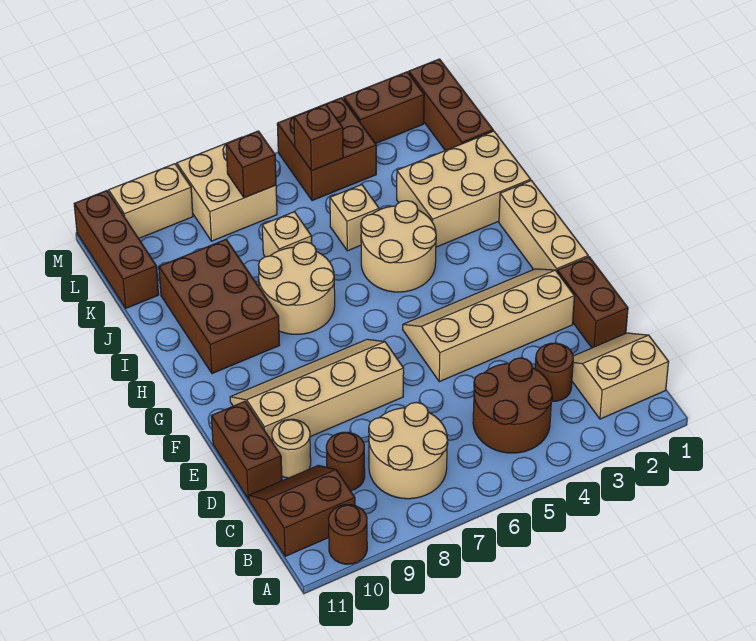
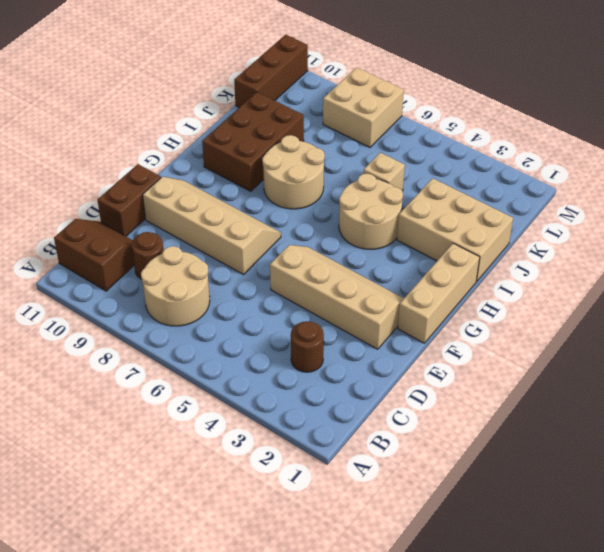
none -> brown 1x1 round brick [328,505,367,564]
none -> tan 2x2 slope [572,333,669,419]
none -> brown 2x2 round brick [473,358,552,453]

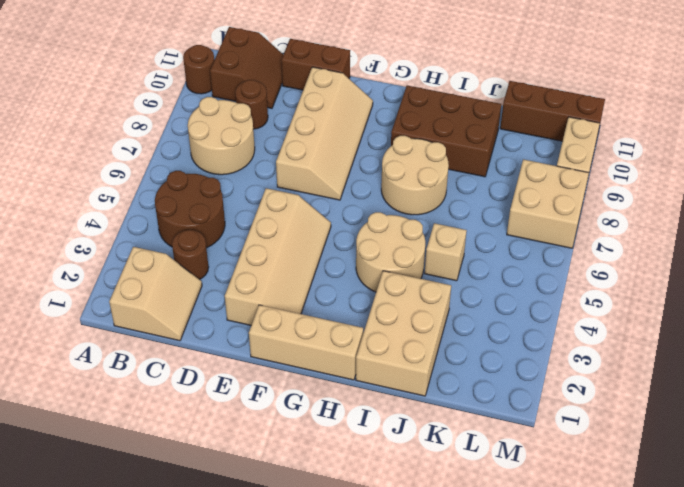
none -> brown 1x2 brick [557,257,628,348]
none -> tan 1x1 round brick [272,419,311,478]
none -> tan 1x1 brick [262,212,312,257]

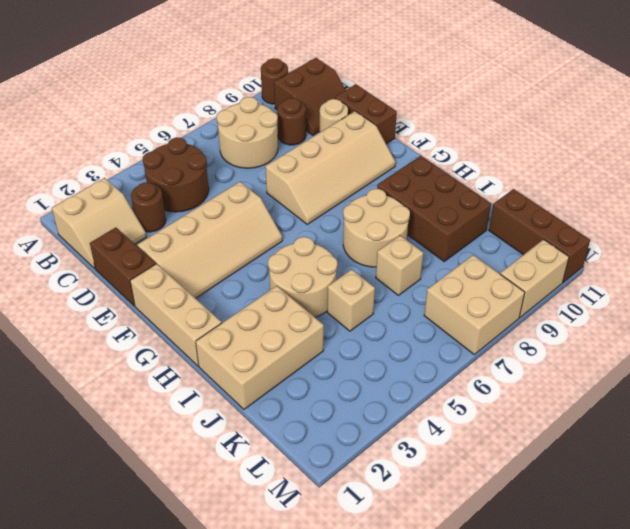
none -> brown 1x3 brick [409,59,493,151]
none -> brown 2x2 brick [277,98,376,201]
none -> brown 1x2 brick [344,72,424,144]

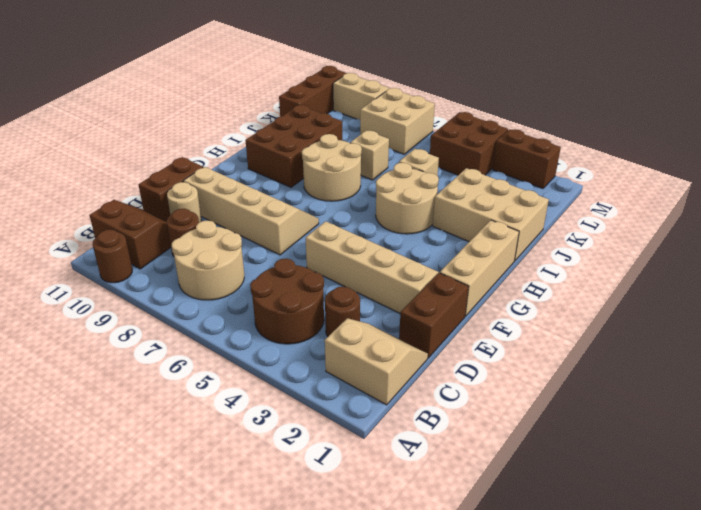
none -> brown 1x3 brick [409,59,493,151]
none -> brown 1x1 brick [294,104,343,171]
none -> brown 1x1 brick [226,131,276,198]

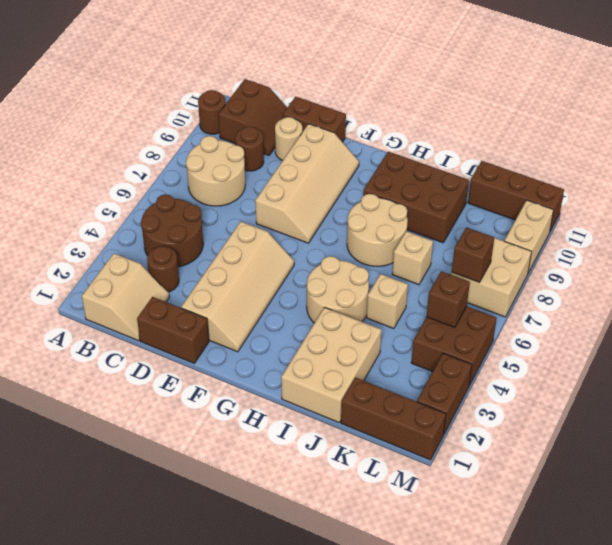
none -> tan 1x3 brick [499,181,588,272]

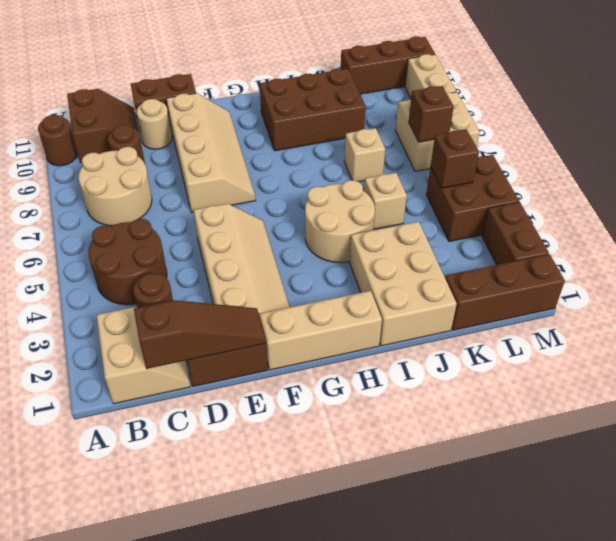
brown 1x3 slope [134,300,266,369] -> none
none -> tan 2x2 round brick [258,242,335,334]

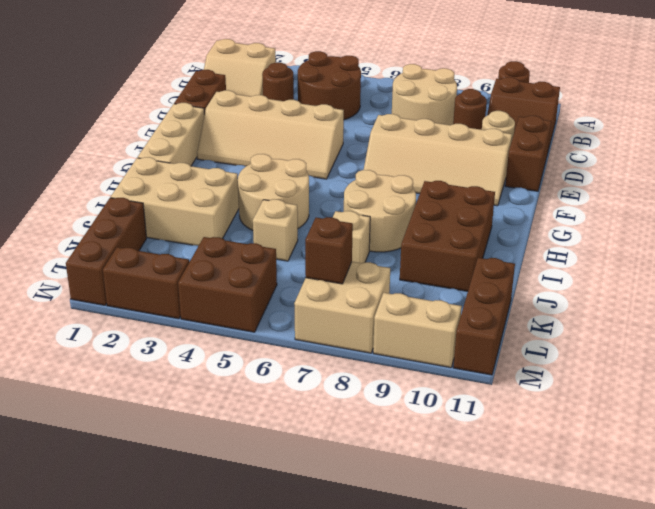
none -> brown 1x1 brick [294,104,343,171]

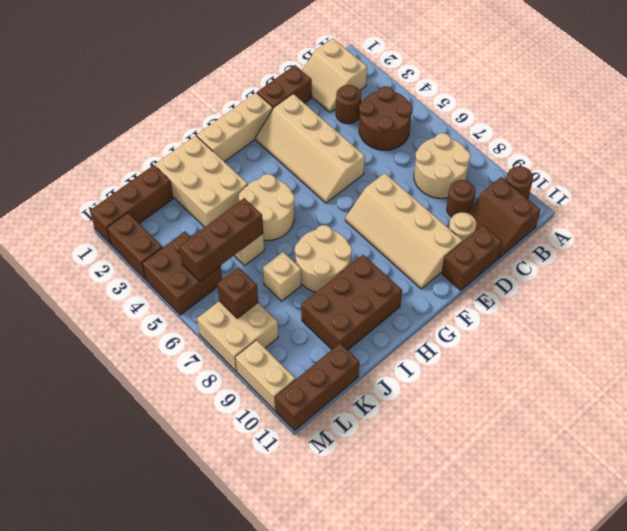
brown 1x3 brick [179,198,263,281] -> brown 1x1 brick [294,104,343,171]

